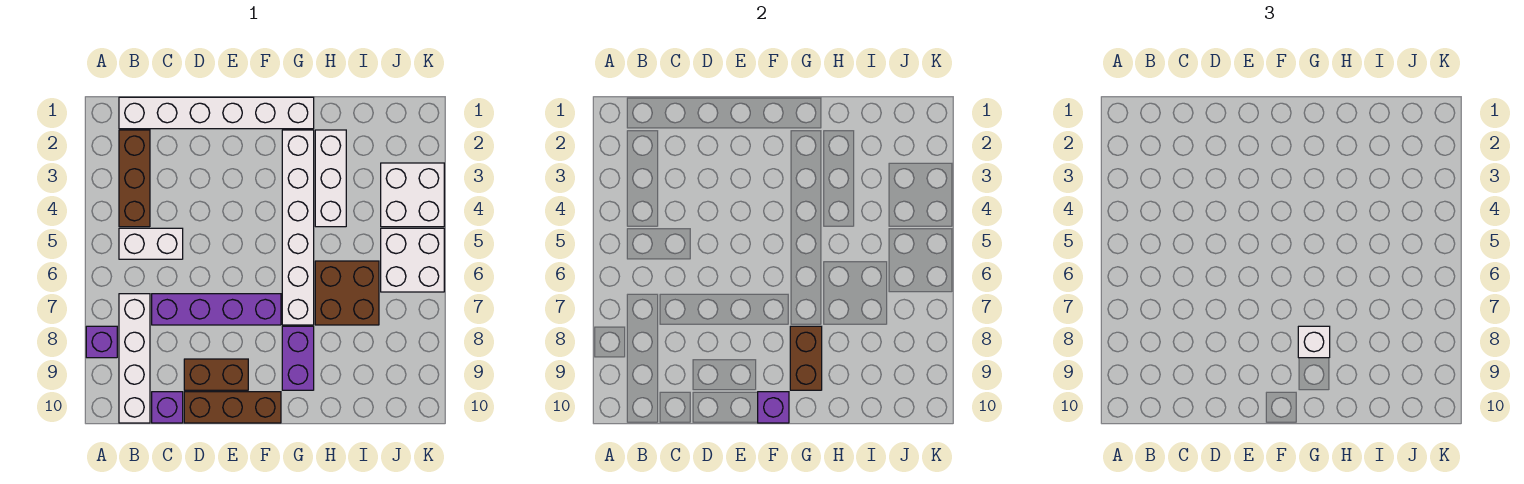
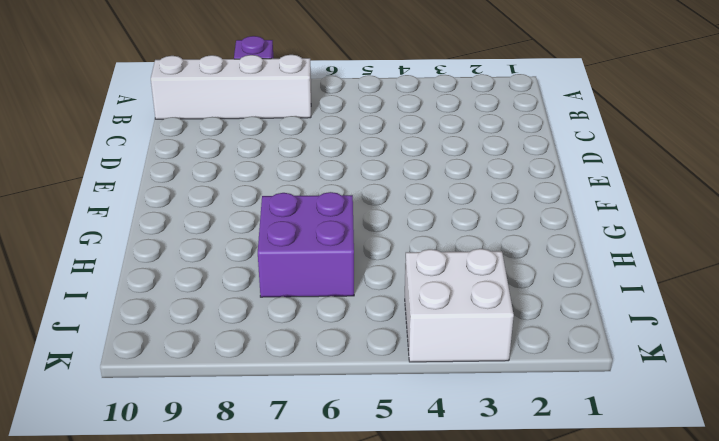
purple 2x2 brick [258,192,354,297] -> brown 2x2 brick [315,261,379,325]
none -> white 1x6 brick [119,97,314,129]
none -> brown 1x3 brick [119,130,150,227]
none -> white 1x2 brick [119,228,183,259]

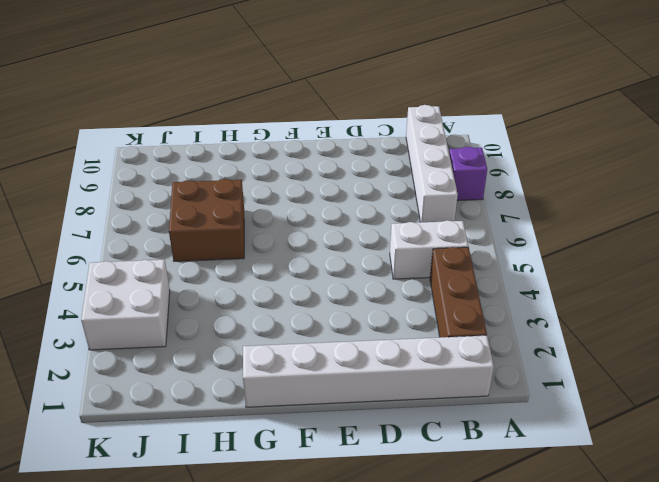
none -> purple 1x4 brick [152,294,281,325]
none -> purple 1x1 brick [152,392,183,423]
none -> brown 1x2 brick [184,359,248,390]

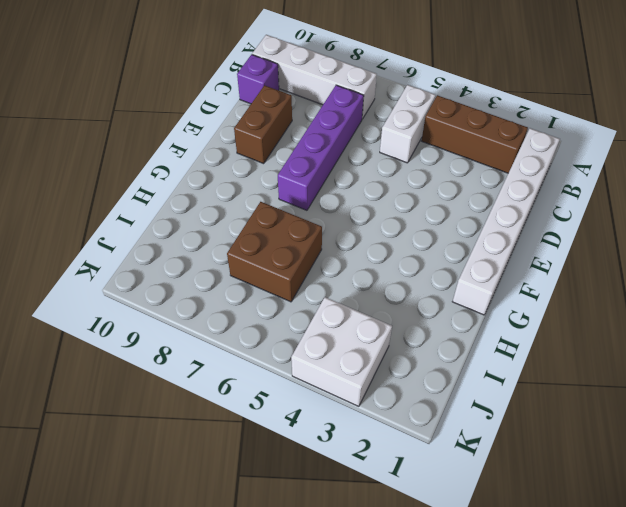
none -> purple 1x1 brick [86,326,117,358]
none -> brown 1x3 brick [184,392,281,423]
none -> white 1x6 brick [282,130,314,325]

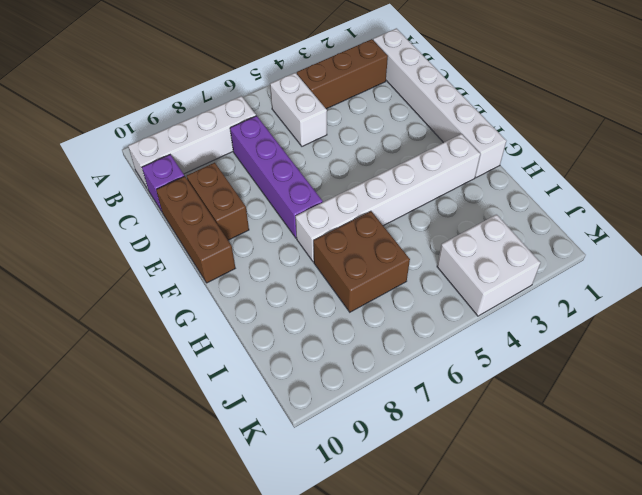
none -> purple 1x1 brick [86,326,117,358]
none -> purple 1x2 brick [282,326,314,390]
none -> white 1x3 brick [315,130,346,227]

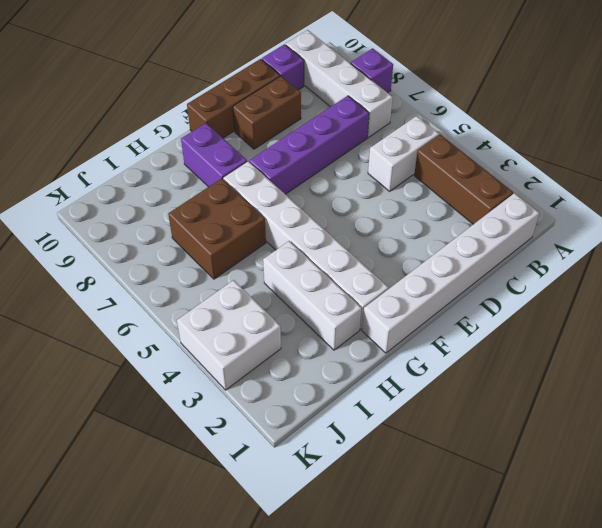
none -> white 2x2 brick [381,228,444,292]
none -> purple 1x1 brick [758,392,789,423]
none -> brown 1x2 brick [790,326,822,390]

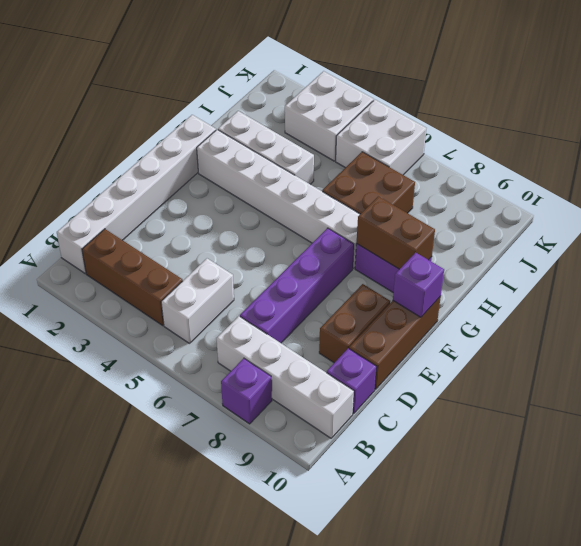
none -> white 1x1 brick [1298,326,1330,358]

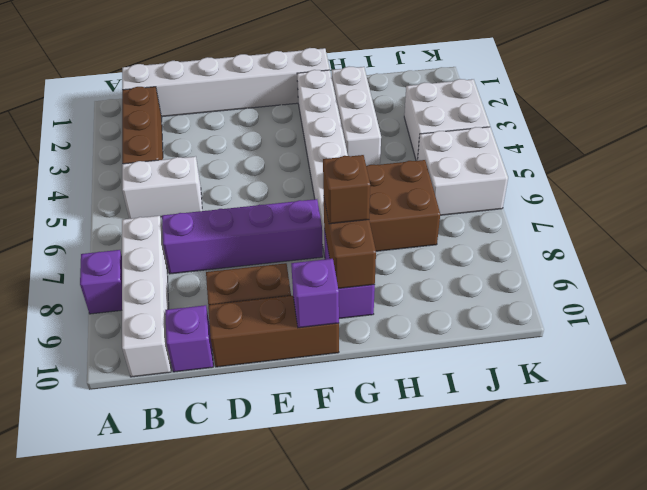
brown 1x1 brick [323,155,370,224] -> white 1x1 brick [1298,326,1330,358]

